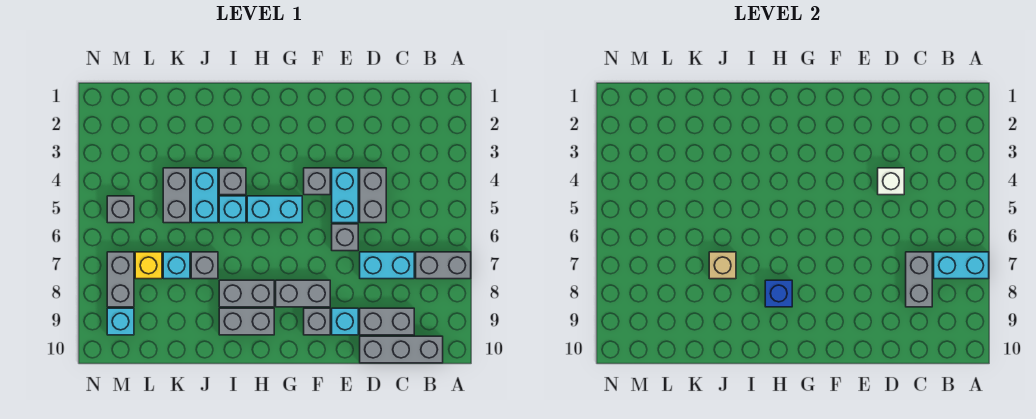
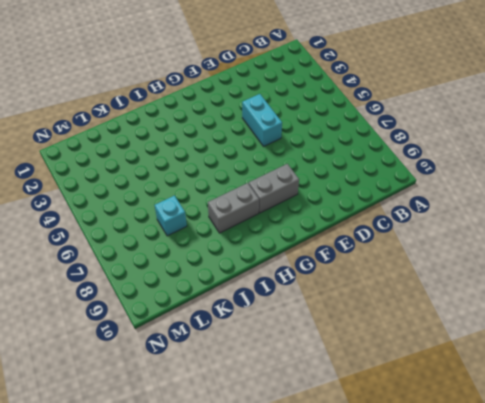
none -> grey 1x2 brick [416,252,471,279]
none -> grey 1x3 brick [360,336,443,363]
none -> cyan 1x2 brick [360,252,414,279]

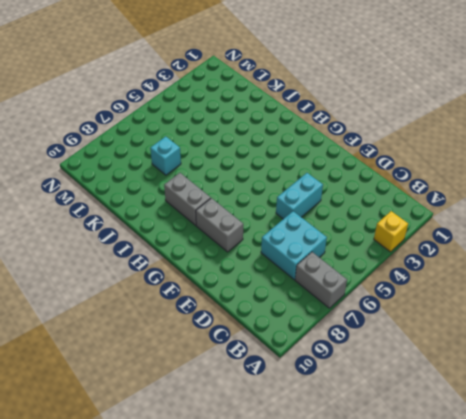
yellow 1x1 brick [374,211,408,252] -> yellow 1x1 brick moved to [135,252,162,279]
cyan 2x2 brick [261,211,327,279] -> cyan 1x2 brick [360,252,414,279]
none -> grey 1x3 brick [360,336,443,363]
none -> grey 1x2 brick [360,308,414,335]
none -> grey 1x2 brick [360,168,386,223]

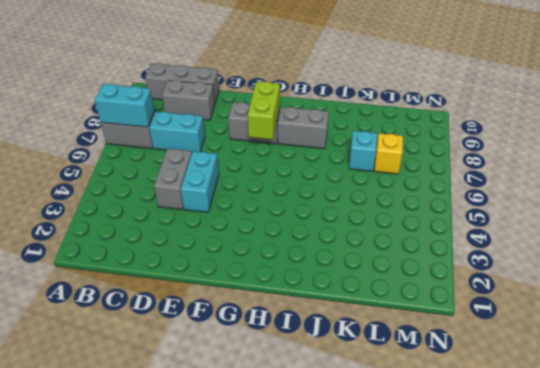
lime 1x2 brick [248,81,280,140] -> none
none -> grey 1x1 brick [332,224,358,251]
none -> cyan 1x1 brick [332,308,358,335]
none -> grey 1x1 brick [304,168,330,195]

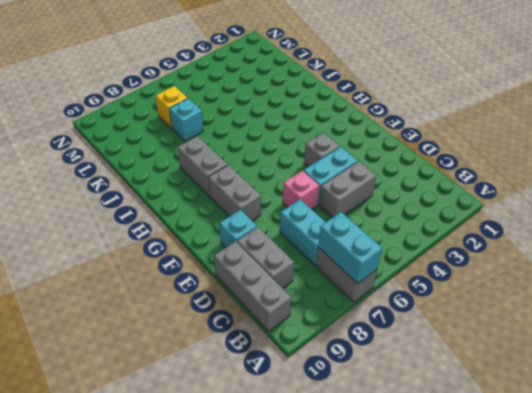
pink 1x1 brick [283,171,319,209] -> grey 1x1 brick [332,224,358,251]
none -> grey 1x1 brick [304,308,330,335]
none -> cyan 1x2 brick [247,196,302,223]
none -> grey 1x2 brick [219,308,274,335]

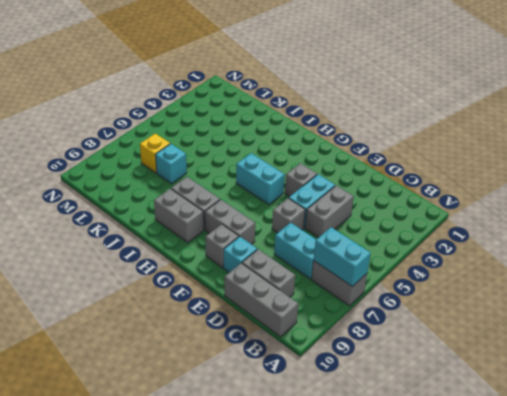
none -> grey 1x1 brick [219,168,246,195]
none -> cyan 1x1 brick [219,196,246,223]
none -> cyan 1x2 brick [191,168,218,223]

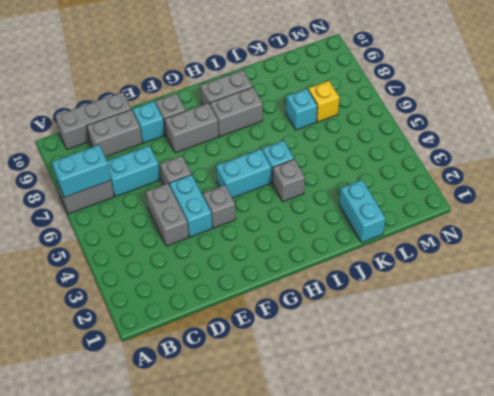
cyan 1x2 brick [339,180,386,242] -> cyan 1x2 brick moved to [191,168,218,223]
none -> grey 1x1 brick [191,252,218,279]
none -> grey 1x2 brick [163,168,190,223]
none -> grey 1x1 brick [107,196,134,223]

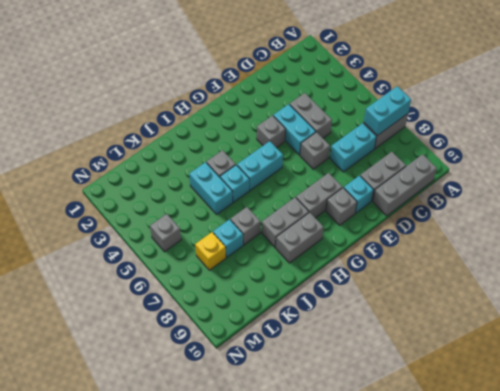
none -> grey 1x2 brick [163,168,190,223]
none -> grey 1x2 brick [107,252,134,307]
none -> cyan 1x1 brick [107,308,134,335]

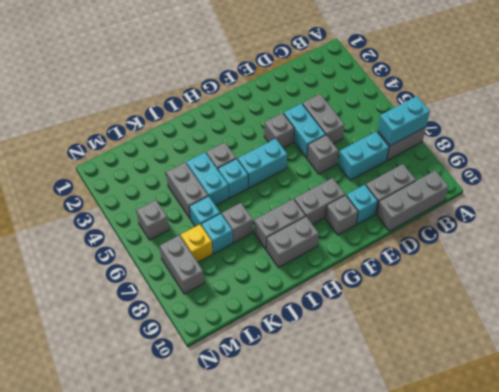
cyan 1x1 brick [189,196,220,227] -> cyan 1x1 brick moved to [107,308,134,335]
none -> grey 1x2 brick [906,252,932,307]
none -> white 1x1 brick [878,168,904,195]
none -> blue 1x1 brick [765,280,792,307]

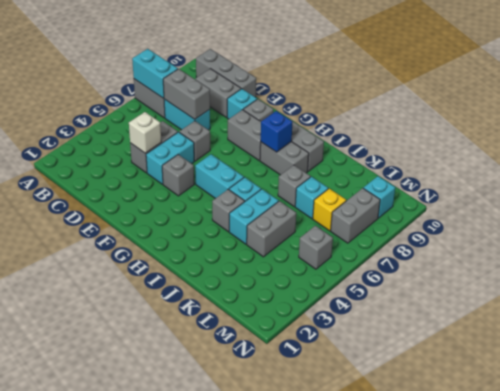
grey 1x2 brick [163,69,210,119] -> grey 1x2 brick turned to [906,252,932,307]
none -> tan 1x1 brick [709,252,736,279]

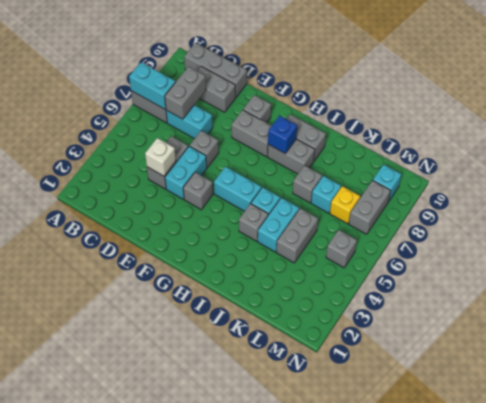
none -> cyan 1x1 brick [332,308,358,335]
none -> tan 1x1 brick [709,252,736,279]

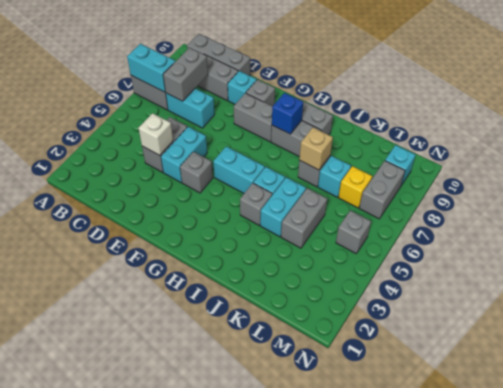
none -> grey 1x1 brick [332,224,358,251]

